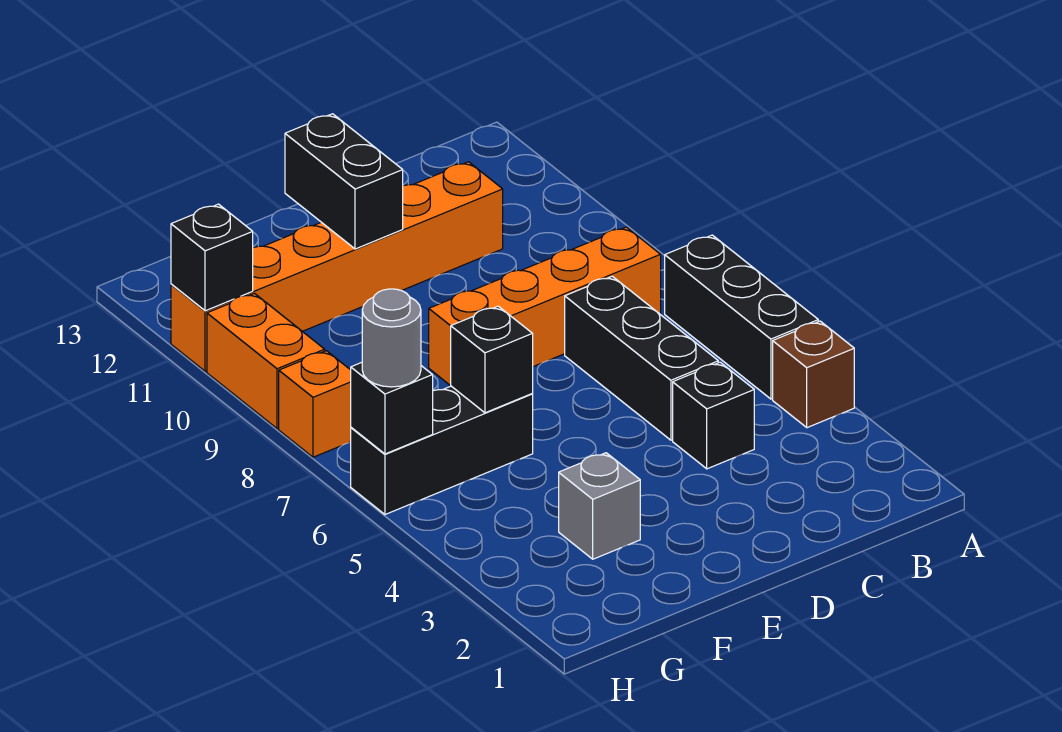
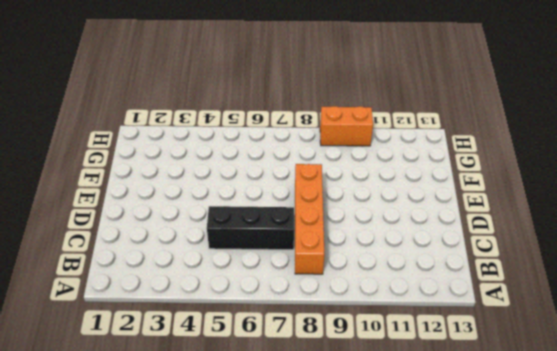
none -> brown 1x1 brick [773,321,854,428]
none -> black 1x3 brick [665,235,818,399]
none -> black 1x1 brick [673,362,754,469]

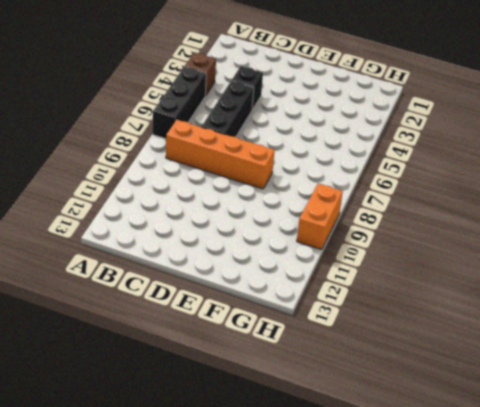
none -> orange 1x6 brick [171,162,503,371]
none -> grey 1x1 brick [559,453,640,559]
none -> black 1x3 brick [351,386,533,514]

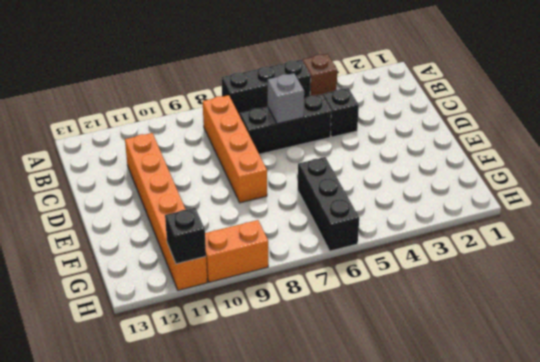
grey 1x1 brick [268,73,304,124] -> grey 1x1 brick moved to [559,453,640,559]
none -> orange 1x1 brick [279,351,351,457]
none -> black 1x2 brick [285,114,403,249]
none -> black 1x1 brick [451,306,533,413]

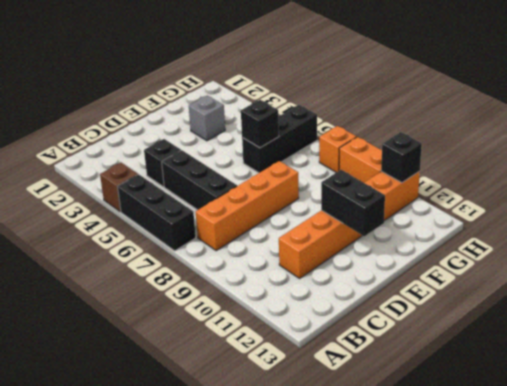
none -> black 1x1 brick [351,362,433,454]
none -> grey 1x1 round brick [362,289,421,387]

